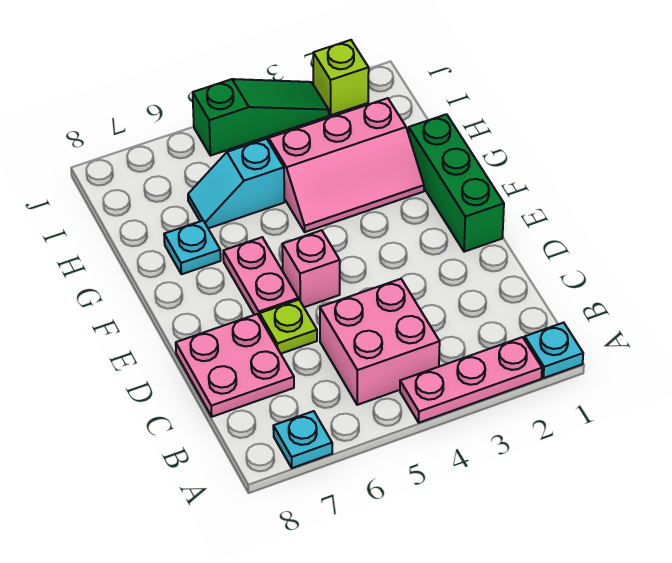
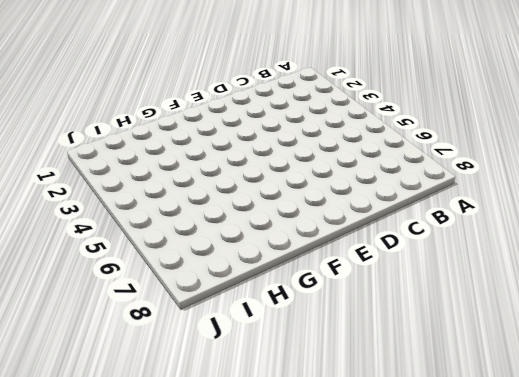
none -> cyan 1x1 plate [525,323,583,378]
none -> pink 1x3 plate [400,337,542,423]
none -> cyan 1x1 plate [273,411,332,468]

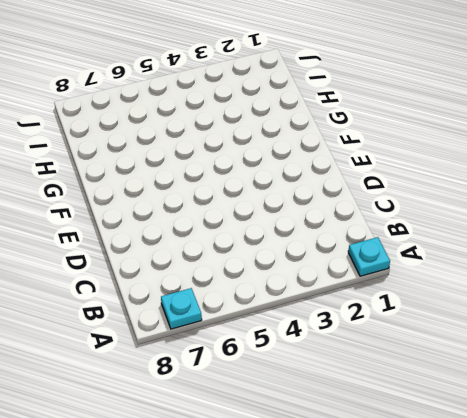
none -> pink 1x3 plate [400,337,542,423]
none -> pink 2x2 brick [320,279,440,405]
none -> pink 2x2 plate [176,314,294,417]

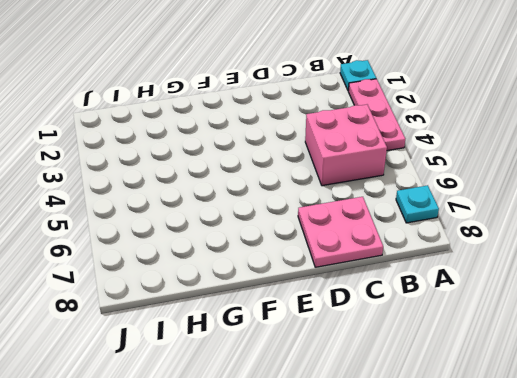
none -> lime 1x1 plate [260,300,317,354]
none -> green 1x3 brick [408,114,504,252]
none -> pink 1x1 brick [282,230,340,307]

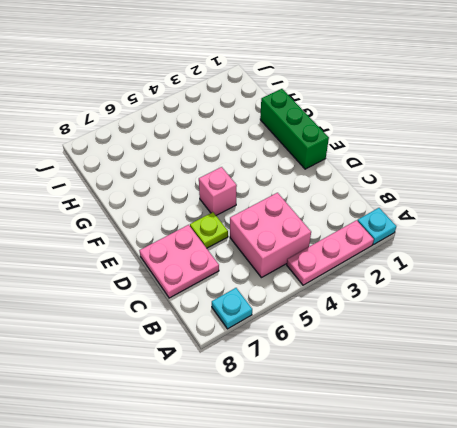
none -> pink 1x2 plate [223,237,298,317]
none -> pink 2x3 slope [269,98,424,232]
none -> cyan 1x1 plate [164,221,221,274]

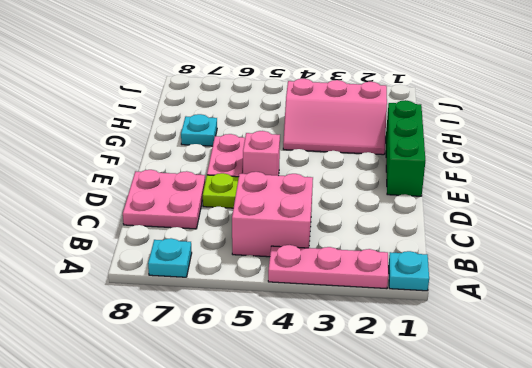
none -> cyan 1x2 slope [188,139,284,228]
none -> lime 1x1 brick [313,40,369,115]
none -> green 1x3 slope [193,79,329,156]

